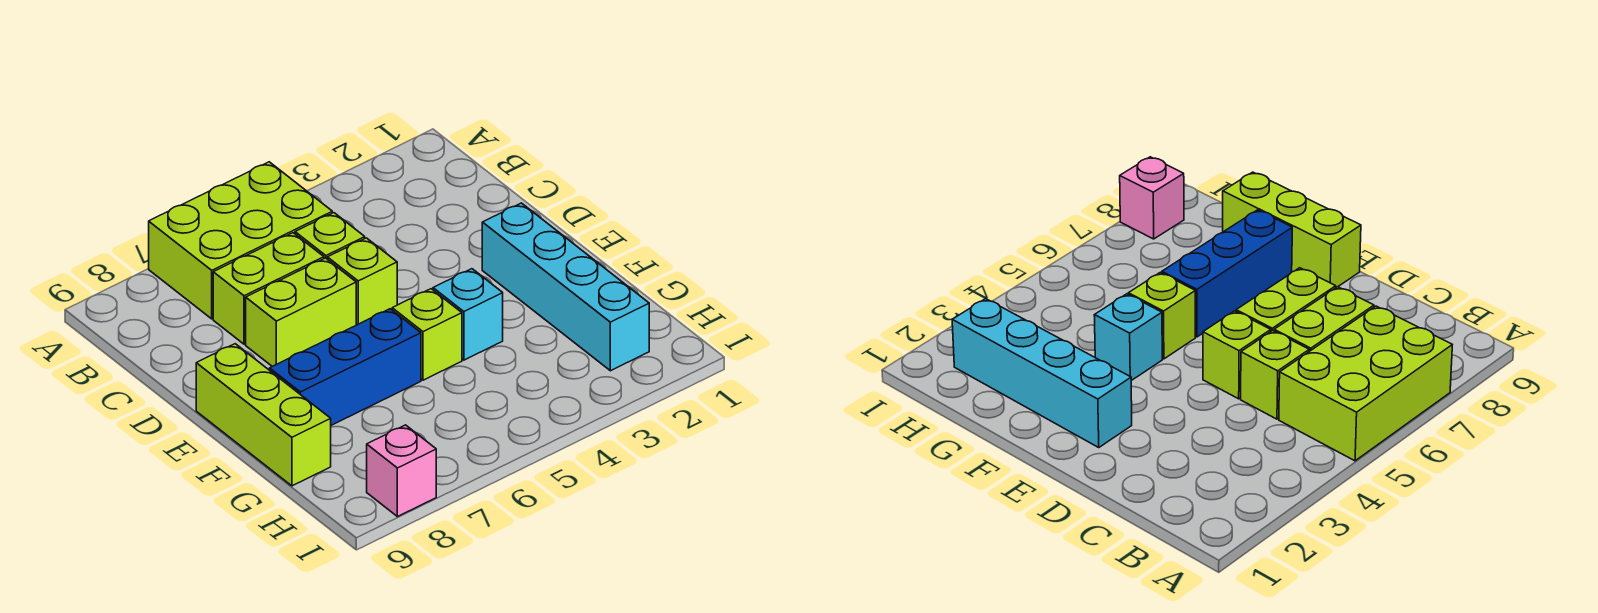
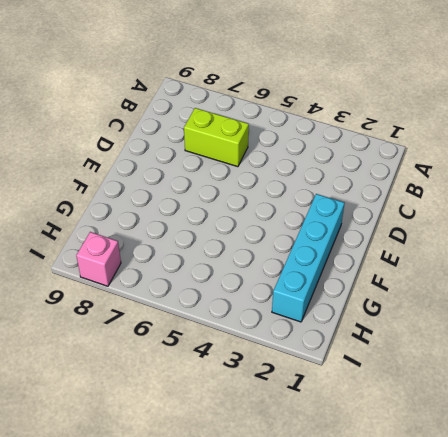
none -> lime 2x3 brick [149,162,332,319]
none -> lime 1x1 brick [295,213,365,259]

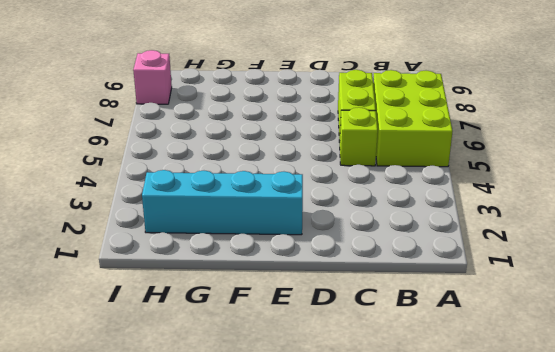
none -> lime 1x1 brick [327,238,397,325]
none -> lime 1x2 brick [246,258,356,366]

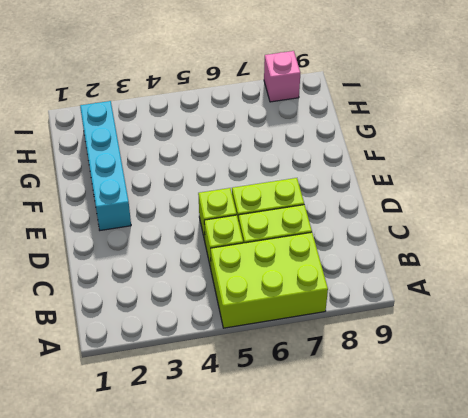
none -> lime 1x3 brick [196,344,331,486]
none -> cyan 1x1 brick [433,269,503,360]

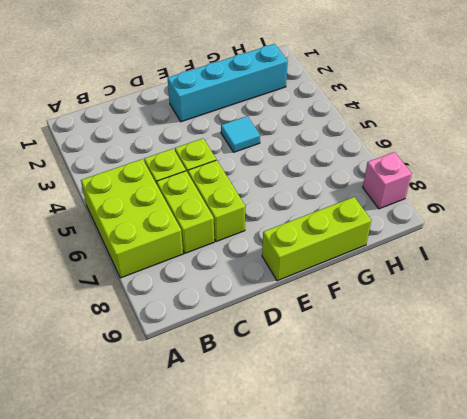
cyan 1x1 tile [221,116,260,152] -> cyan 1x1 brick [433,269,503,360]
none -> lime 1x1 brick [392,289,462,380]
none -> blue 1x3 brick [270,309,421,425]

